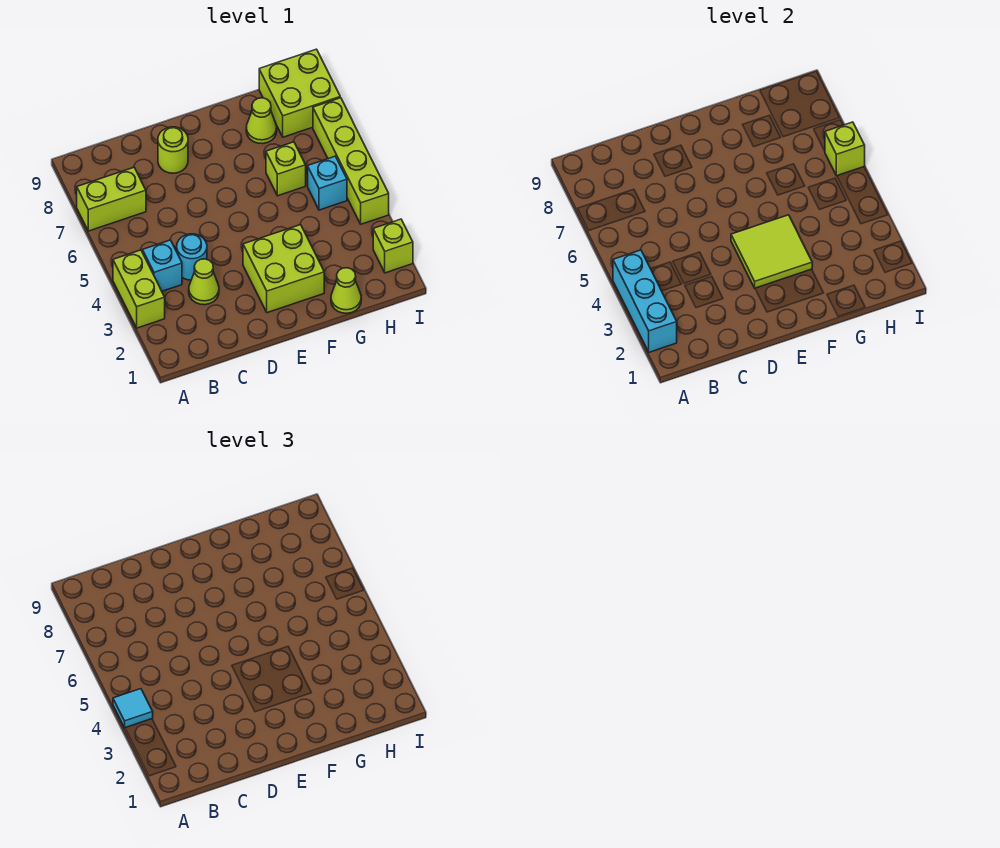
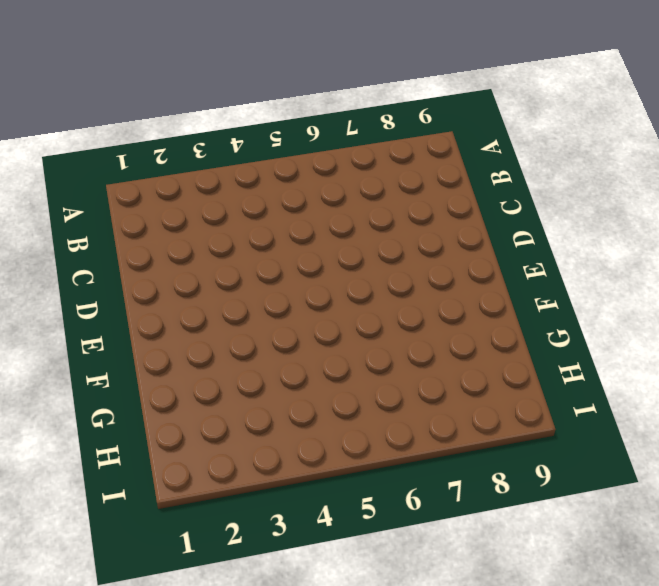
none -> lime 1x2 brick [113,250,165,328]
none -> lime 1x2 brick [77,167,146,231]
none -> cyan 1x1 brick [143,240,182,291]

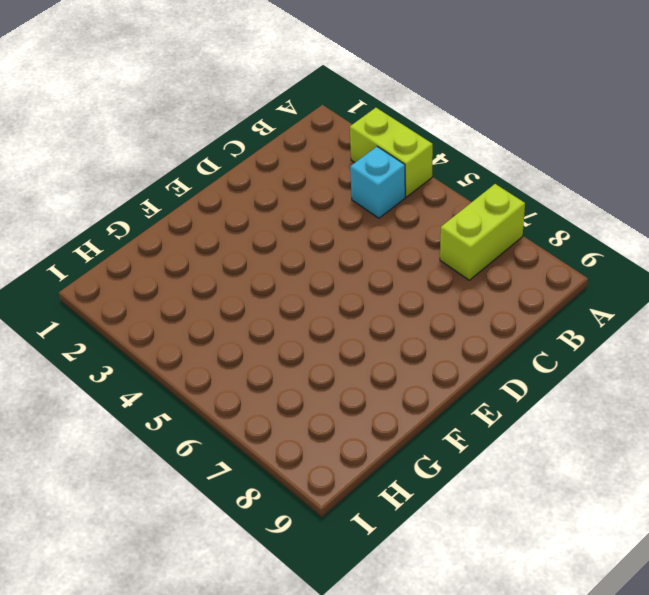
none -> lime 1x1 cone [189,259,219,305]
none -> cyan 1x1 round brick [177,234,207,280]
none -> lime 1x1 round brick [158,127,188,173]

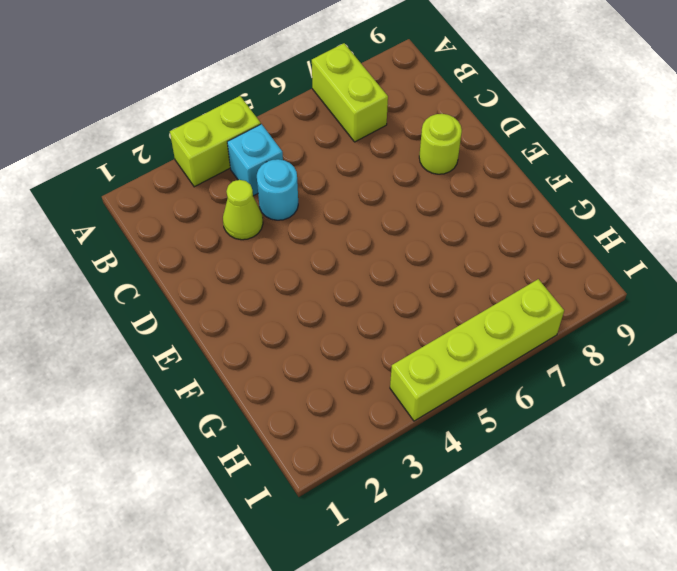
none -> lime 2x2 brick [243,224,324,313]
none -> lime 1x1 cone [331,268,361,313]
none -> lime 1x1 brick [266,142,306,196]

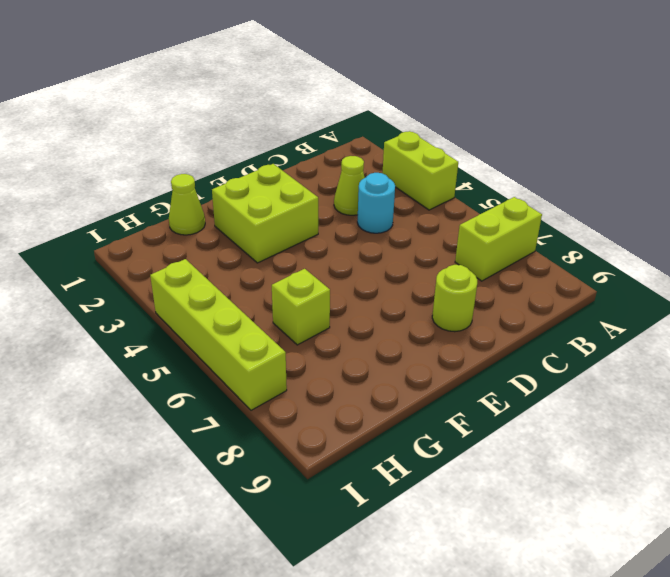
none -> cyan 1x1 brick [143,240,182,291]
none -> lime 1x1 cone [246,98,277,144]
none -> cyan 1x1 brick [308,156,347,210]

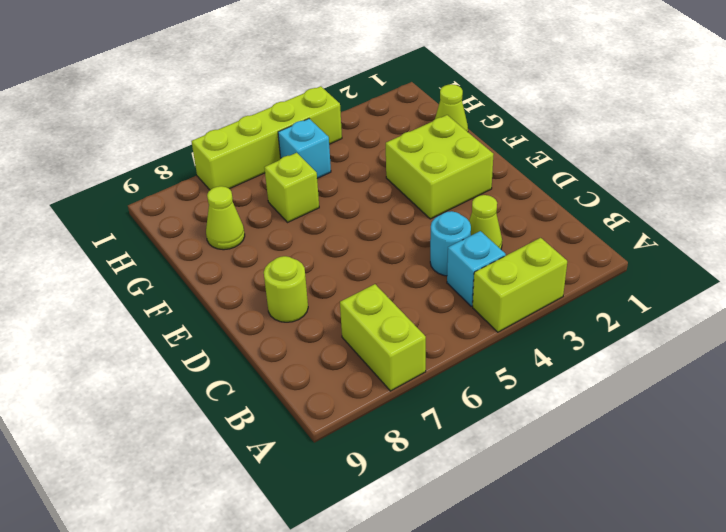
none -> lime 2x2 brick [259,49,340,137]
none -> lime 1x1 brick [373,219,413,273]
none -> cyan 1x3 brick [613,250,677,352]

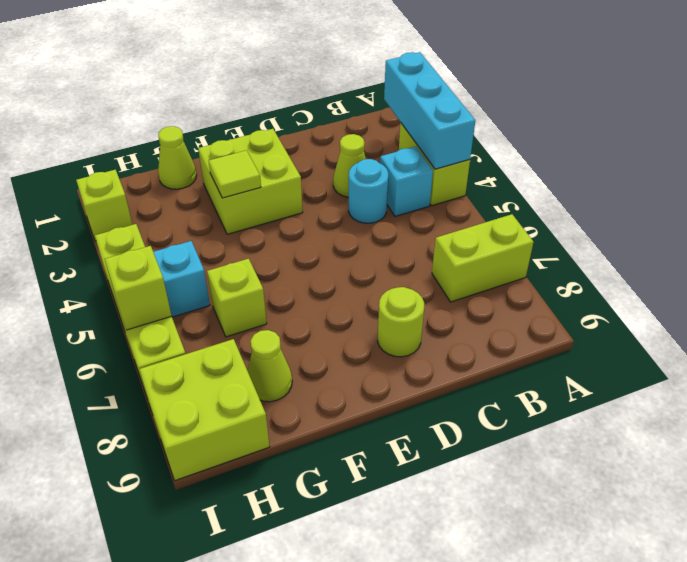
lime 1x1 tile [209,150,261,198] -> lime 2x2 tile [731,215,812,288]
none -> cyan 1x1 tile [113,689,153,728]

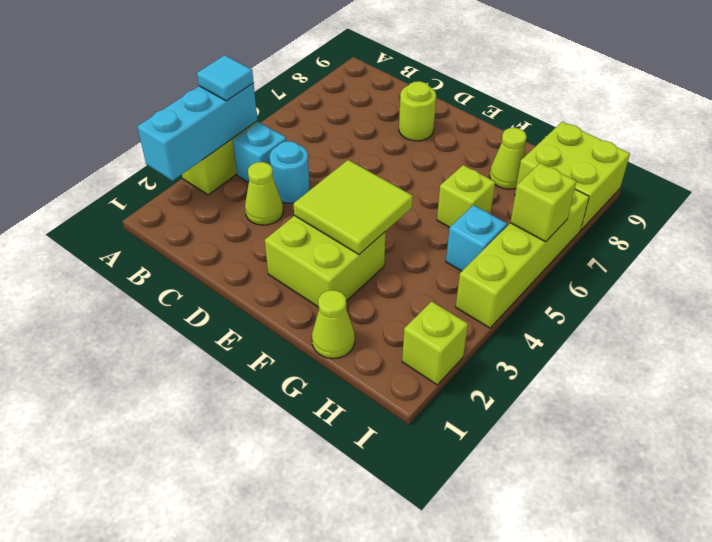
none -> lime 1x2 brick [77,167,146,231]

